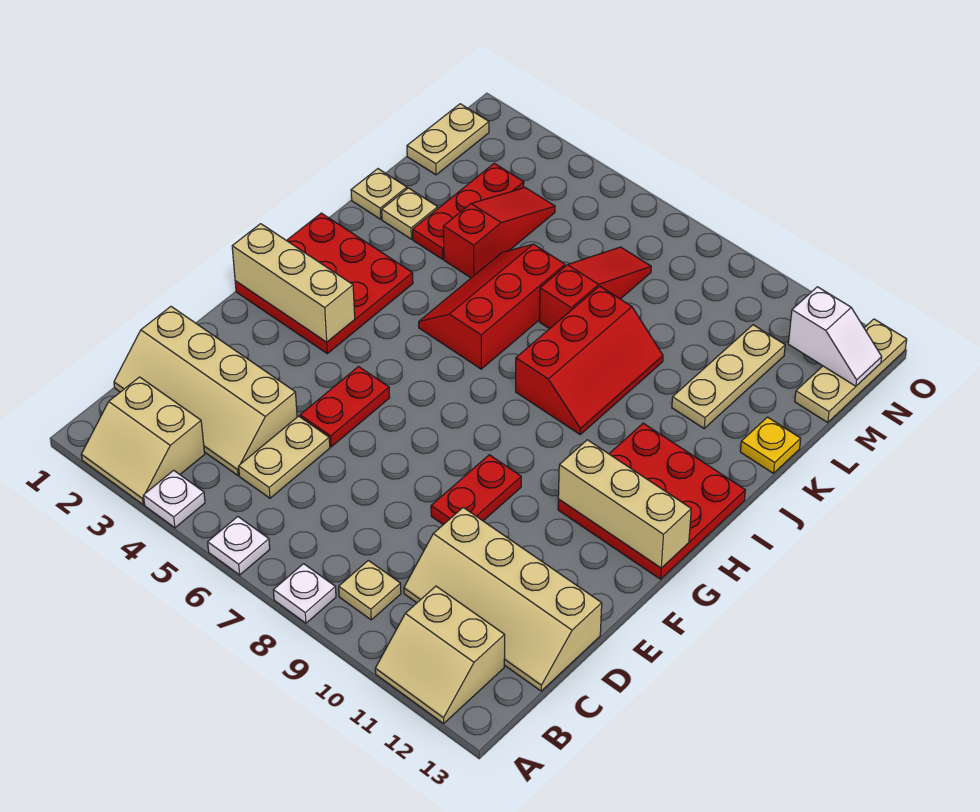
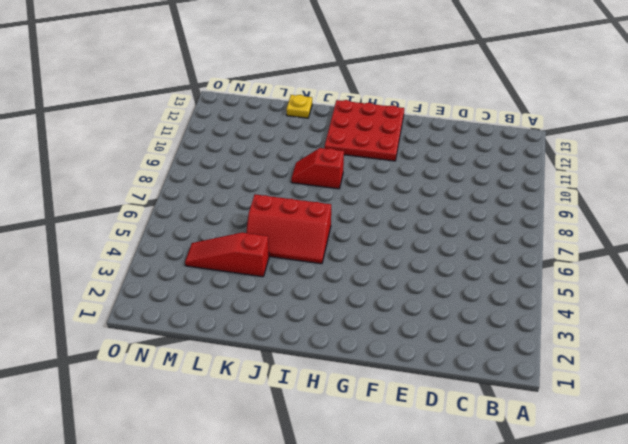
red 1x2 slope [291,148,344,189] -> red 2x3 slope [516,286,663,434]
none -> tan 2x2 slope [81,377,205,505]
none -> white 1x1 plate [143,470,205,528]
none -> white 1x1 plate [208,517,270,575]

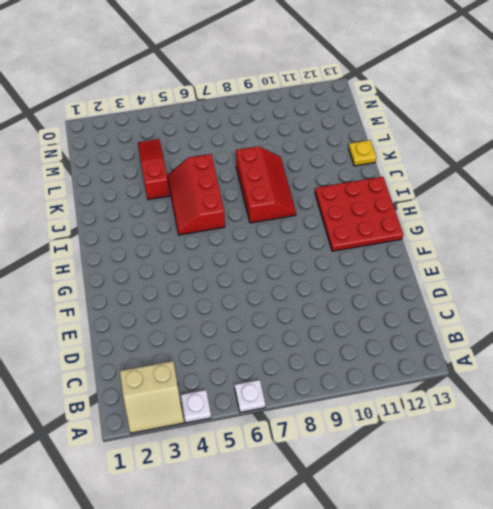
none -> white 1x1 plate [273,564,336,623]
none -> tan 2x2 slope [375,586,505,724]
none -> tan 1x1 plate [339,560,401,620]

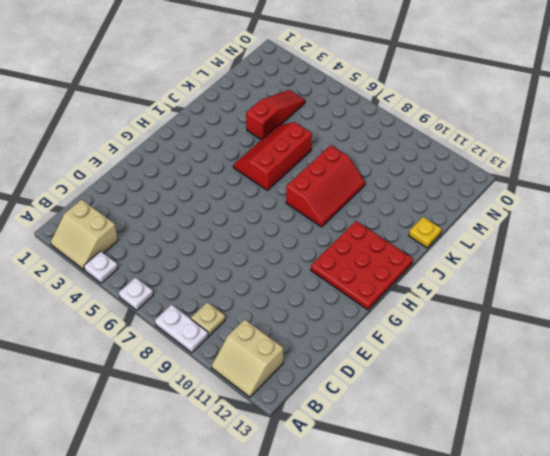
white 1x2 plate [155,305,208,353] -> white 1x1 plate [273,564,336,623]
none -> tan 2x4 slope [114,307,297,475]
none -> tan 1x2 plate [239,416,330,498]
none -> tan 2x4 slope [404,508,602,691]

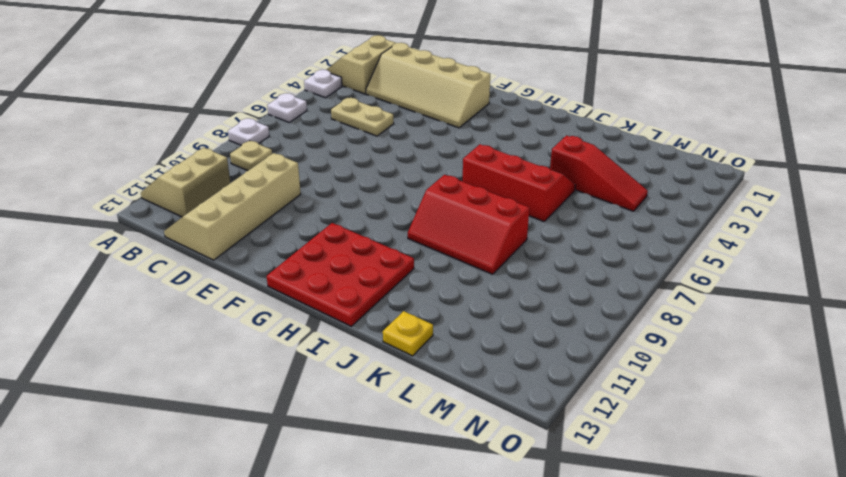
tan 2x4 slope [366,43,490,128] -> tan 2x4 slope turned to [114,307,297,475]
none -> red 1x2 plate [300,367,390,447]
none -> red 1x2 plate [431,455,521,525]
none -> red 3x3 plate [235,213,413,354]

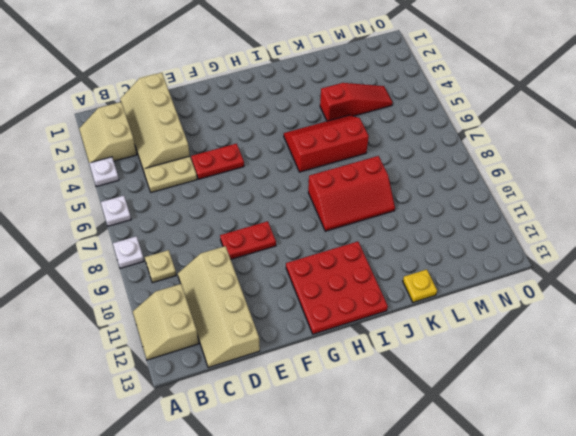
none -> red 3x3 plate [235,213,413,354]
none -> tan 1x1 plate [351,169,407,219]
none -> tan 1x1 plate [382,188,438,239]

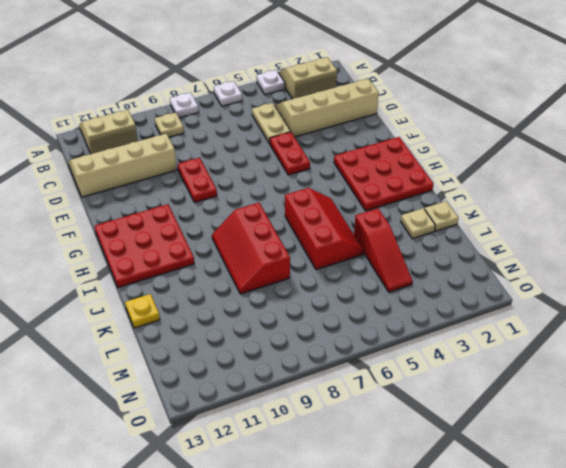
none -> red 1x3 plate [413,163,524,259]
none -> red 1x3 slope [539,247,651,329]
none -> tan 1x3 plate [672,325,785,428]

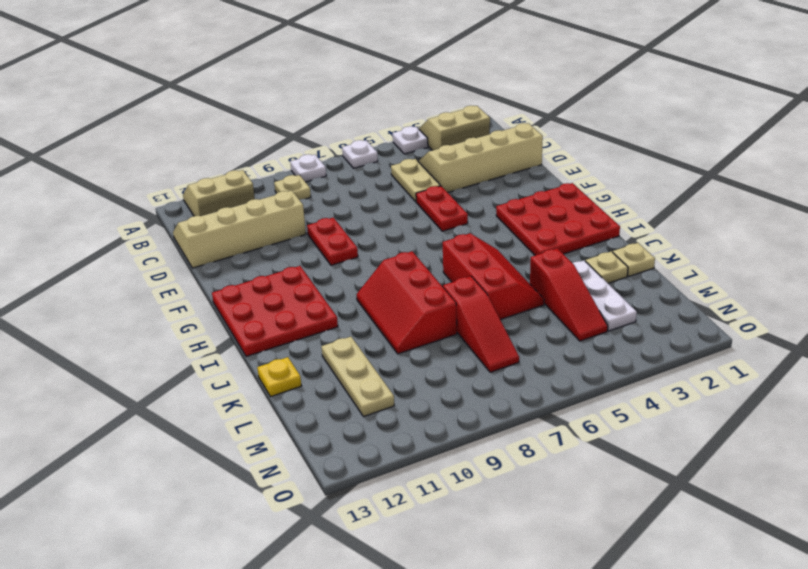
white 1x3 plate [573,261,637,331] -> red 1x3 plate [413,163,524,259]
none -> tan 1x2 plate [407,104,489,175]
none -> tan 1x3 plate [795,319,907,422]
none -> tan 1x3 brick [232,224,355,342]

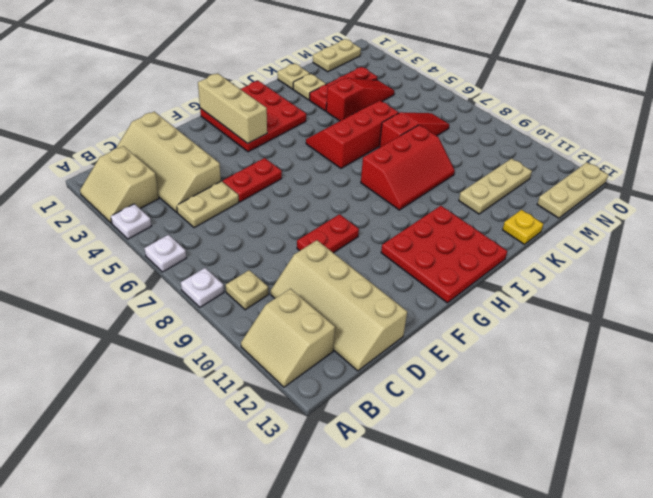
none -> tan 1x3 brick [558,440,691,568]
none -> white 1x2 slope [788,287,882,386]

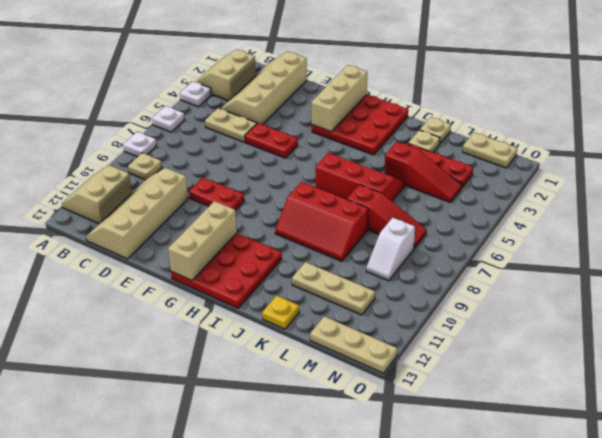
white 1x2 slope [366,218,415,281] -> white 1x2 slope moved to [788,287,882,386]

